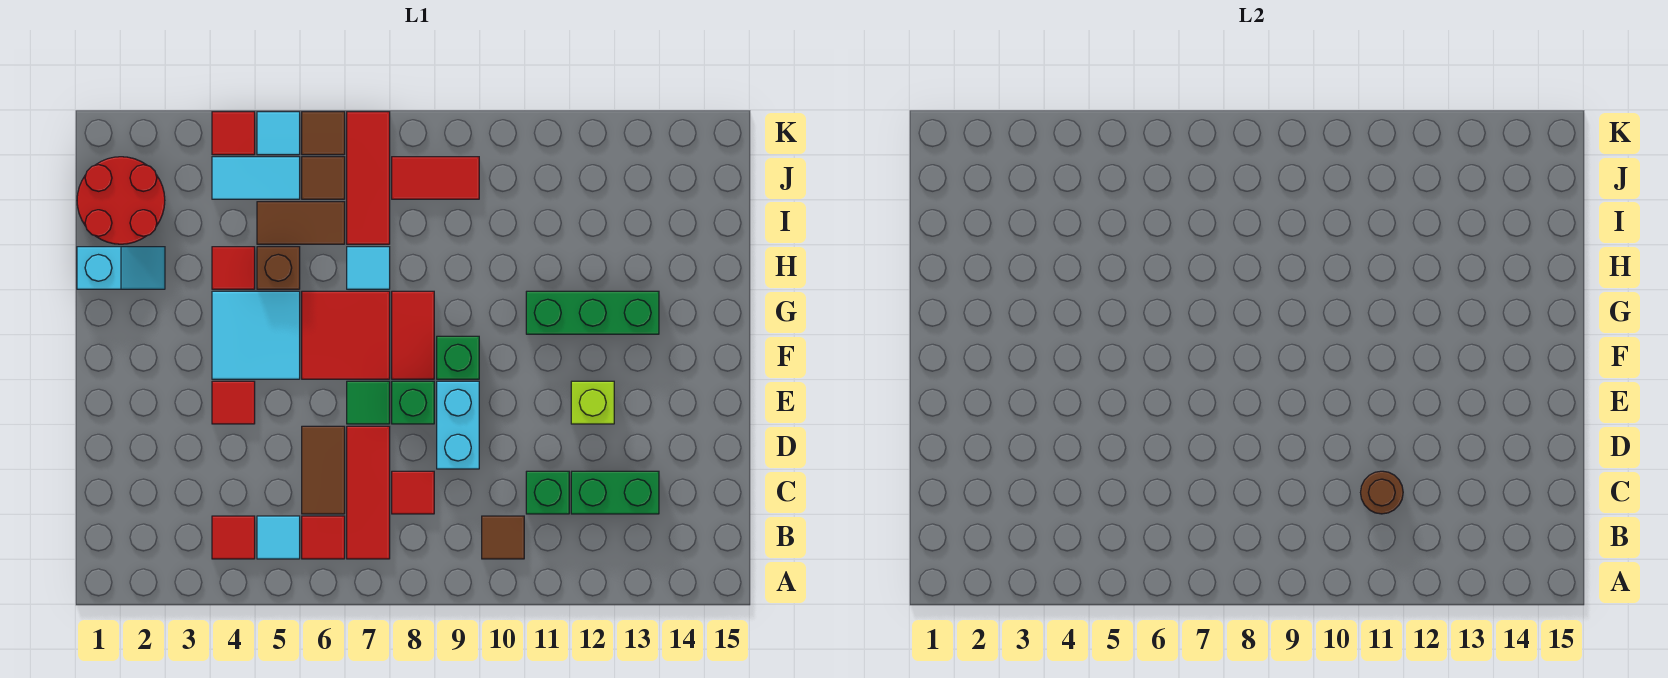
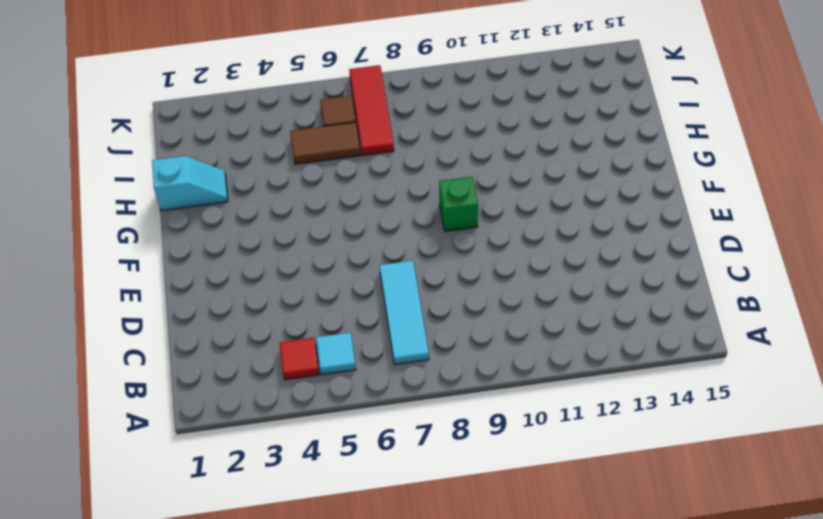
cyan 1x3 tile [379,261,429,364] -> red 1x3 tile [347,426,390,559]
none -> red 1x1 tile [302,516,345,559]
none -> brown 1x1 tile [482,516,524,559]
none -> brown 1x2 tile [302,426,345,514]
none -> red 1x1 tile [392,471,434,514]

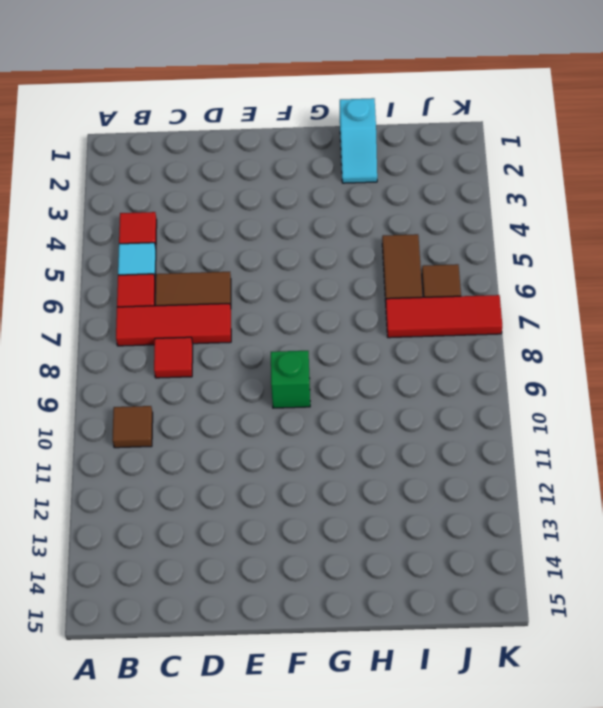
none -> green 1x1 brick [526,471,569,514]
none -> green 1x2 brick [571,471,659,514]
none -> cyan 1x2 brick [437,381,479,469]
none -> red 1x1 tile [212,381,255,424]

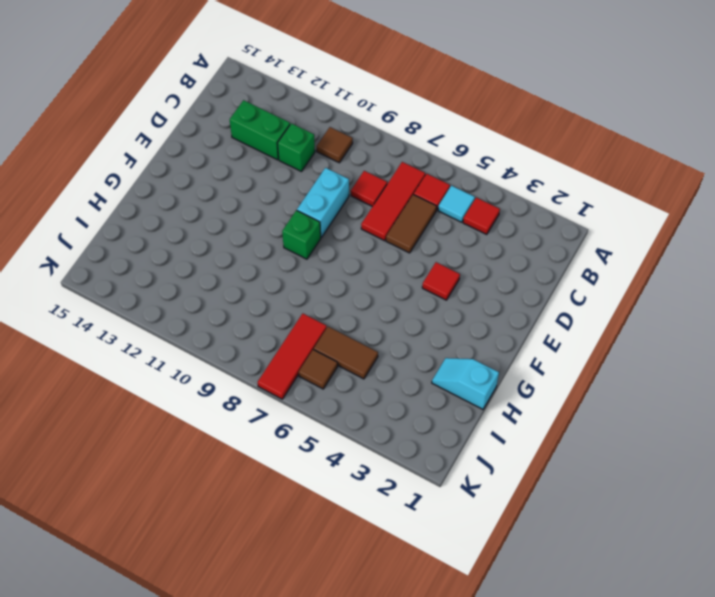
none -> green 1x1 tile [347,381,390,424]
none -> green 1x1 brick [392,381,434,424]
none -> lime 1x1 brick [571,381,614,424]
none -> cyan 2x2 tile [212,291,300,379]

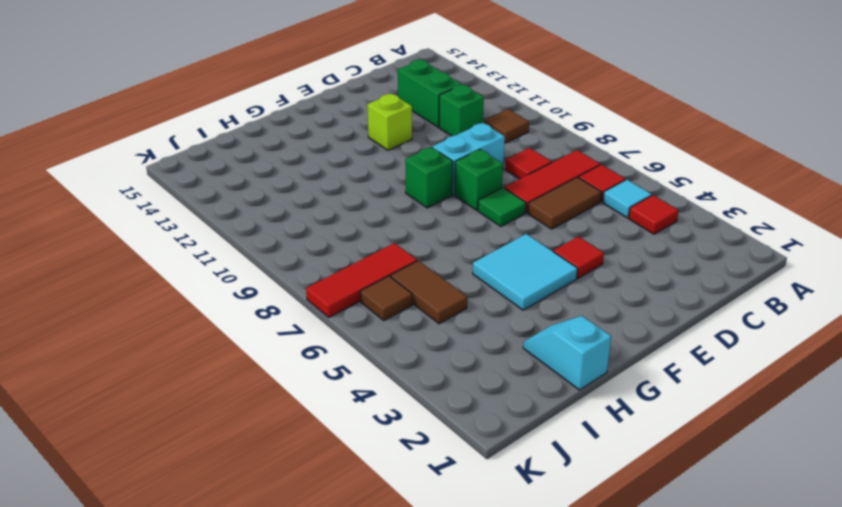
none -> red 2x2 tile [302,291,390,379]
none -> red 1x2 tile [392,291,434,379]
none -> green 1x3 brick [526,291,659,334]
none -> red 1x1 tile [212,247,255,289]

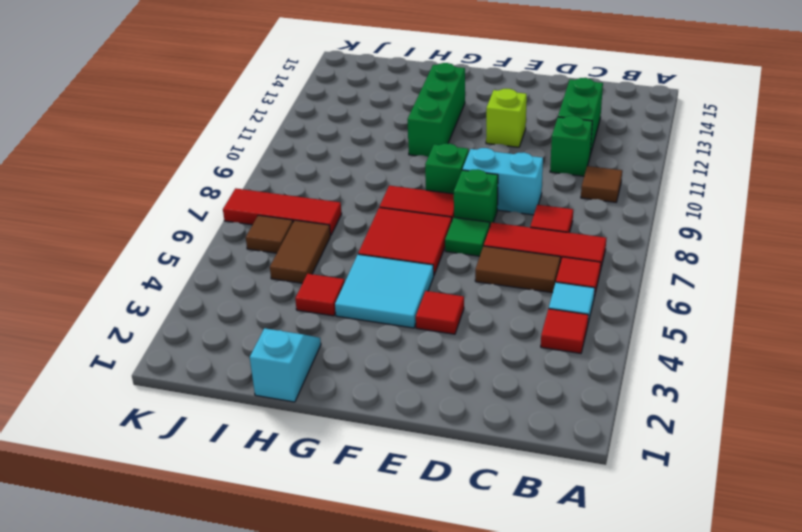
none -> brown 1x1 brick [257,247,300,289]
none -> cyan 1x1 tile [347,247,390,289]
none -> red 2x2 round brick [77,157,165,244]
none -> cyan 1x2 tile [212,157,300,199]

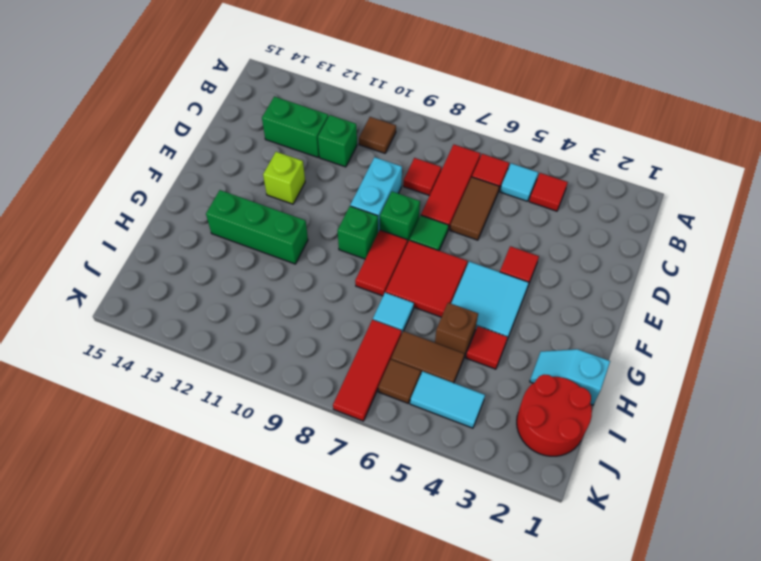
none -> red 1x2 tile [392,157,479,199]
none -> red 1x1 tile [212,112,255,155]
none -> cyan 1x1 tile [257,112,300,155]
none -> brown 1x1 tile [302,112,345,155]

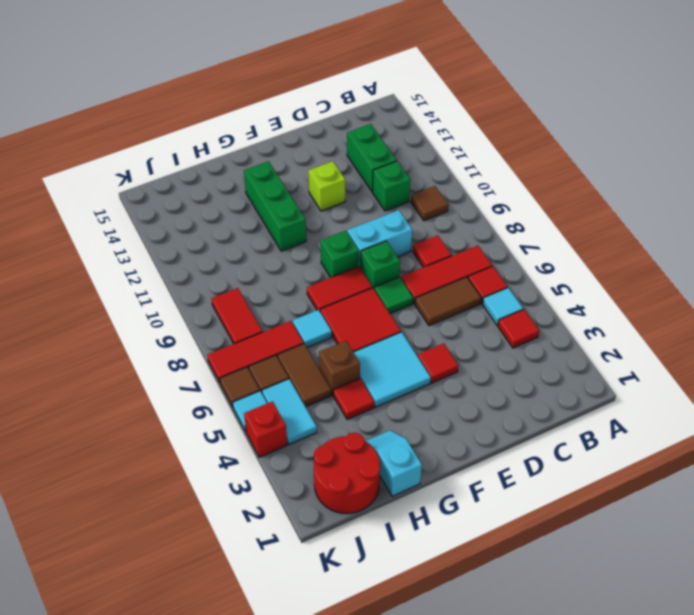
red 1x1 brick [244,401,287,457] -> red 1x1 tile [212,112,255,155]
none -> brown 1x1 round brick [1361,471,1403,514]

